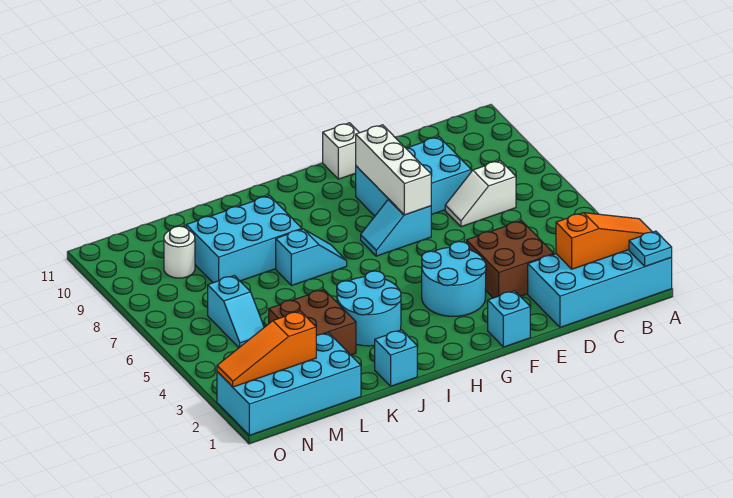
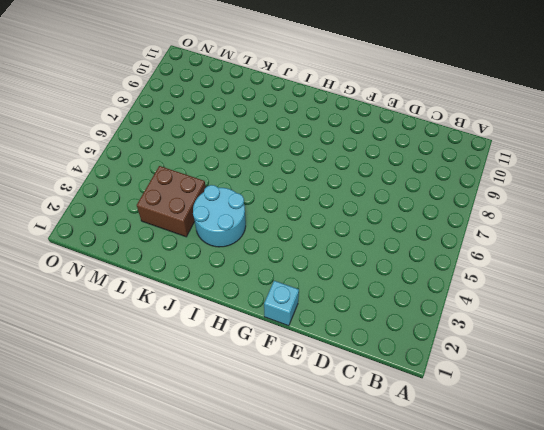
none -> cyan 2x4 brick [528,250,672,327]
none -> white 1x2 slope [445,161,516,227]
none -> brown 2x2 brick [467,221,554,298]

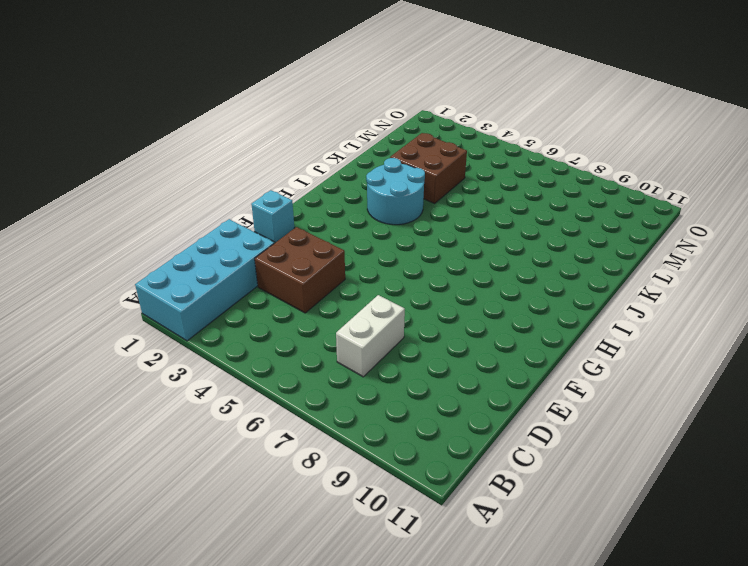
white 1x2 brick [336,295,405,377] -> white 1x2 slope [445,161,516,227]
none -> cyan 2x3 brick [356,137,471,216]
none -> cyan 2x2 round brick [422,242,486,316]
none -> cyan 1x2 slope [361,199,431,256]

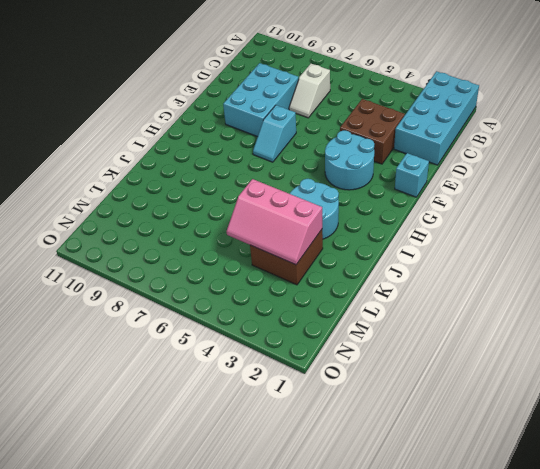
pink 2x3 slope [226,179,322,265] -> none
none -> white 1x1 brick [323,123,359,179]
none -> cyan 1x2 slope [276,229,347,286]
none -> cyan 1x1 brick [375,330,417,386]

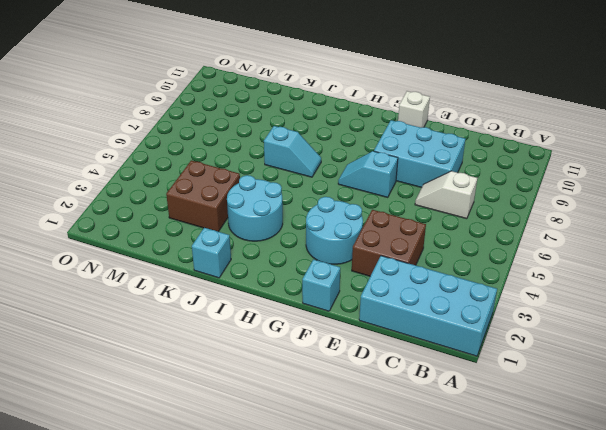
none -> cyan 2x3 brick [186,196,302,283]
none -> cyan 2x4 brick [217,333,361,435]
none -> cyan 1x2 slope [208,275,264,347]

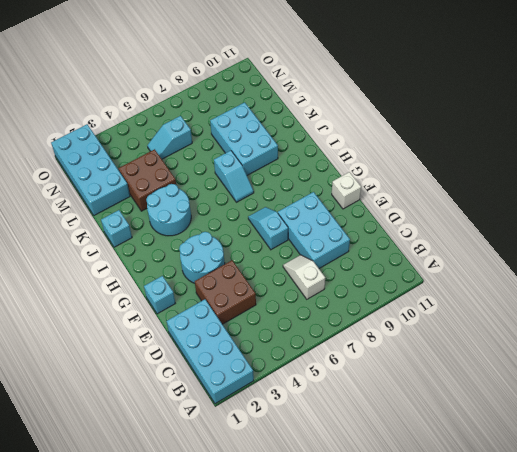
none -> white 1x1 round brick [164,226,195,278]
none -> cyan 1x1 plate [629,231,672,266]
none -> orange 1x3 slope [556,213,652,269]

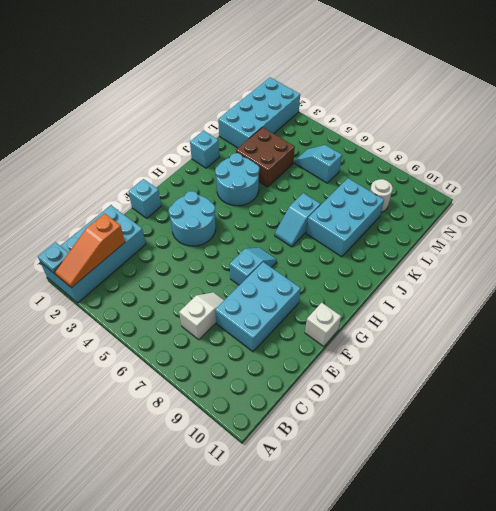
none -> brown 2x2 brick [467,221,554,298]
none -> white 1x3 brick [356,125,431,215]
none -> orange 1x3 slope [217,311,316,387]

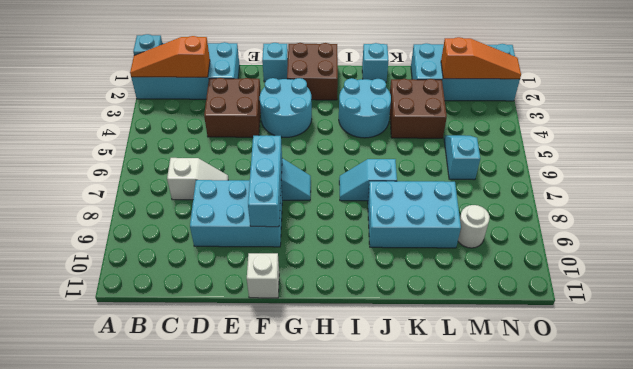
cyan 1x3 brick [248,135,282,227] -> white 1x3 brick [356,125,431,215]
brown 2x2 brick [287,43,338,100] -> none

